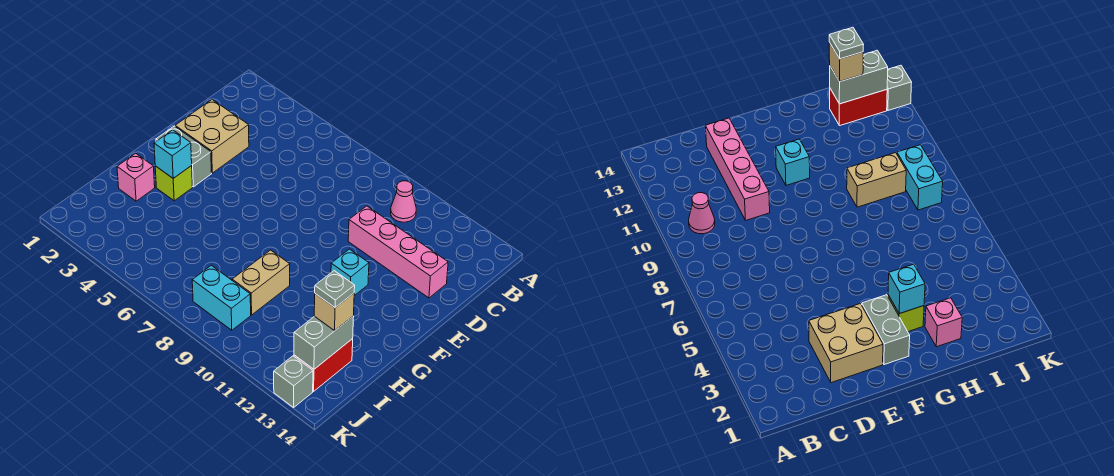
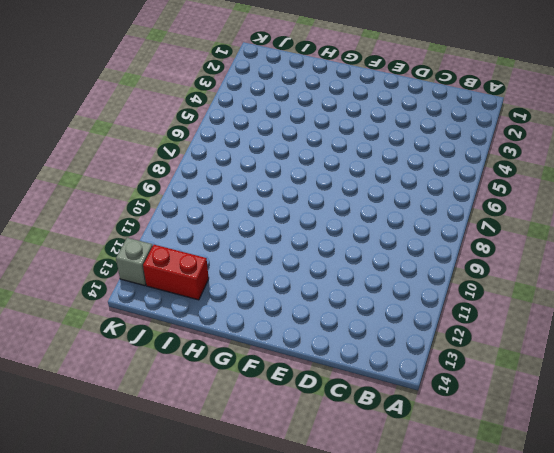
none -> pink 1x1 cone [391,181,416,222]
none -> tan 2x2 brick [175,100,249,173]
none -> pink 1x4 brick [348,206,448,298]

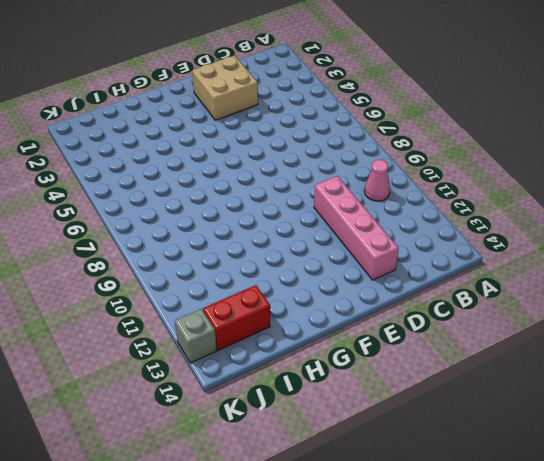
none -> grey 1x2 brick [156,126,212,187]
none -> cyan 1x1 brick [331,249,369,296]
none -> lime 1x1 brick [155,166,193,201]

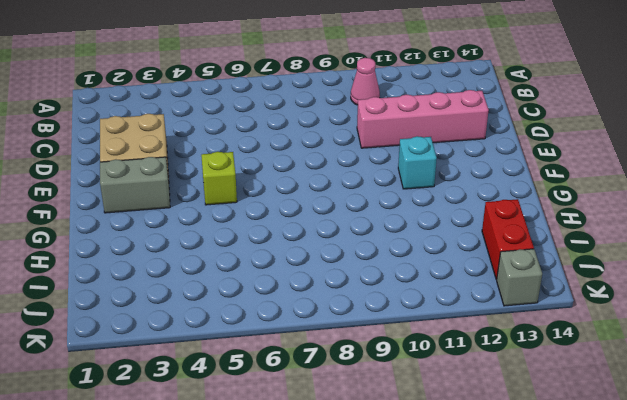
lime 1x1 brick [201,152,237,205] -> lime 1x1 brick moved to [155,166,193,201]
none -> pink 1x1 brick [117,153,155,201]
none -> tan 1x2 brick [232,250,290,315]
none -> cyan 1x2 brick [192,265,251,330]

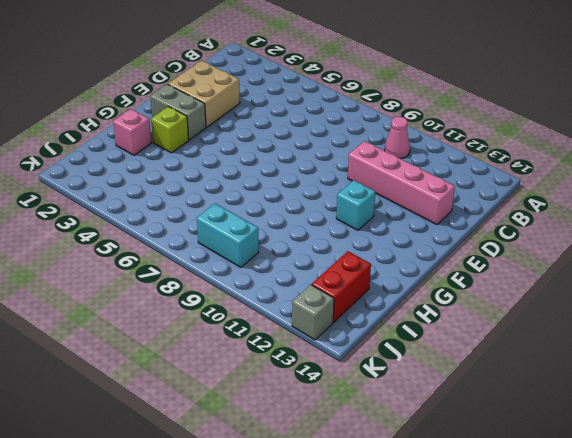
none -> tan 1x2 brick [232,250,290,315]
none -> cyan 1x1 brick [154,130,192,178]
none -> grey 1x2 brick [294,316,354,369]

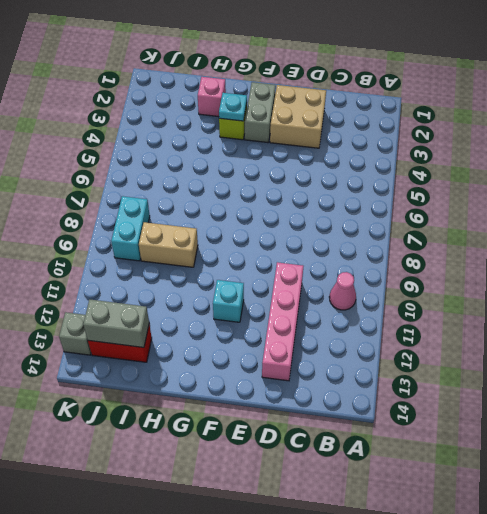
cyan 1x1 plate [219,93,247,121] -> cyan 1x1 brick [154,130,192,178]
none -> tan 1x1 brick [314,293,354,331]
none -> grey 1x1 plate [315,271,355,307]

